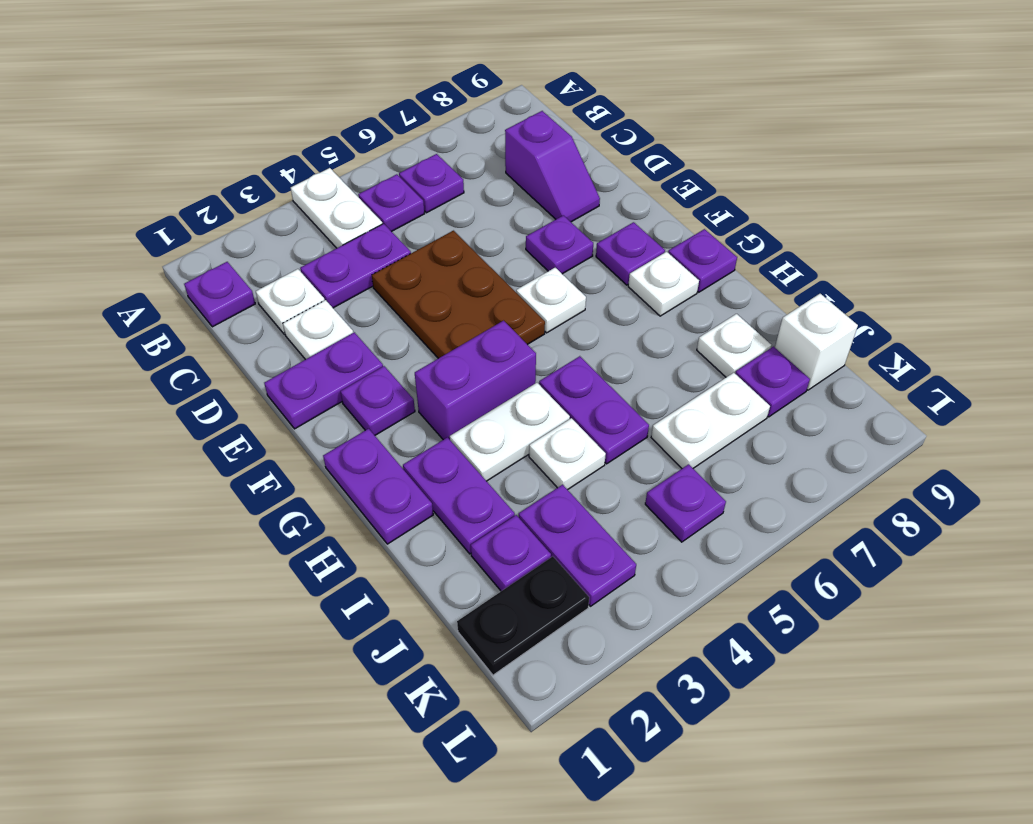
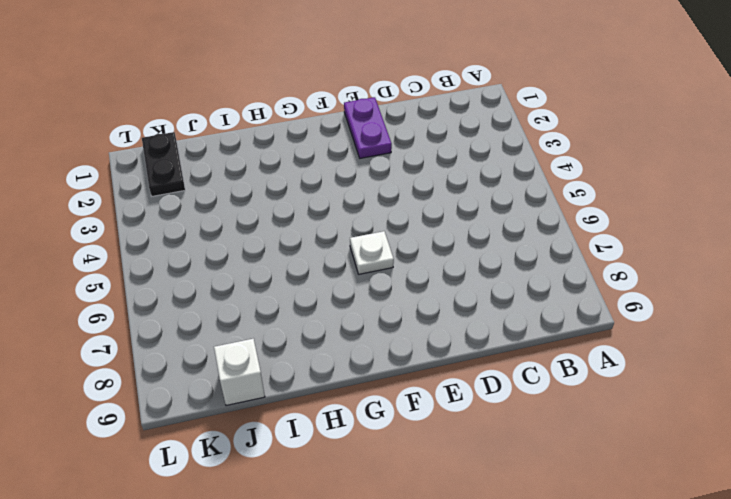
none -> white 1x2 plate [291,168,383,248]
none -> purple 1x1 plate [184,262,255,327]
none -> purple 1x1 plate [358,174,424,232]
none -> purple 1x1 plate [399,154,464,213]

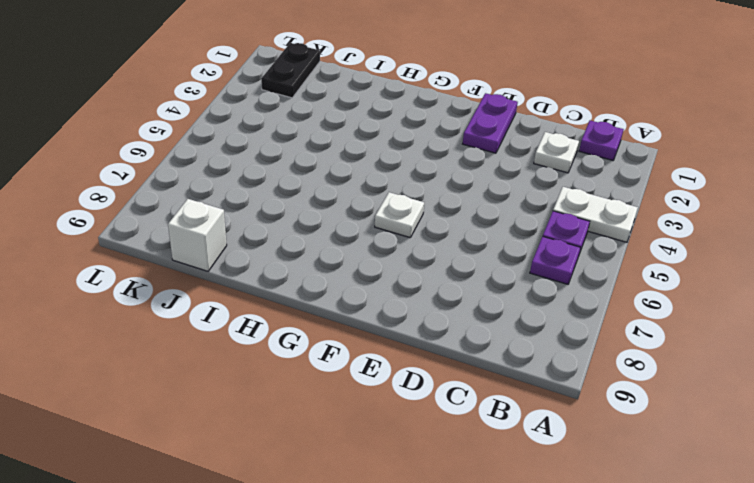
none -> purple 1x2 plate [300,224,411,308]
none -> purple 1x2 slope [505,111,600,222]
none -> white 1x1 plate [283,300,353,360]
none -> brown 2x3 plate [372,231,545,358]

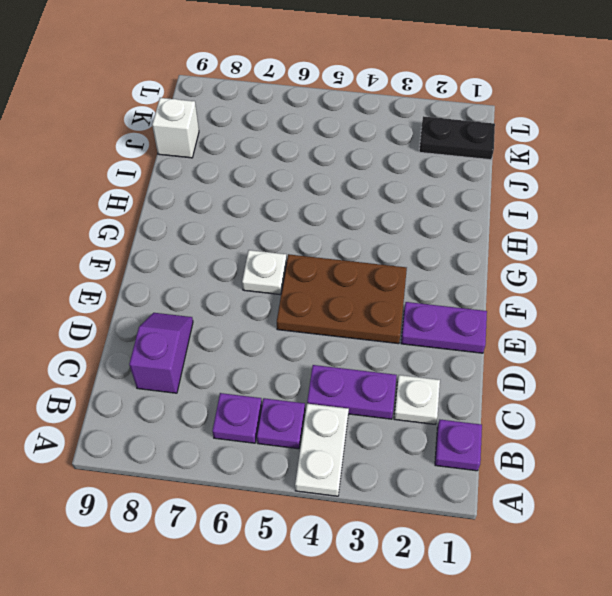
brown 2x3 plate [277,254,407,344] -> brown 2x3 plate turned to [372,231,545,358]
none -> white 1x1 plate [283,300,353,360]
none -> purple 1x1 plate [526,215,593,274]
none -> purple 1x1 plate [340,366,415,435]
none -> purple 1x1 plate [596,222,665,285]

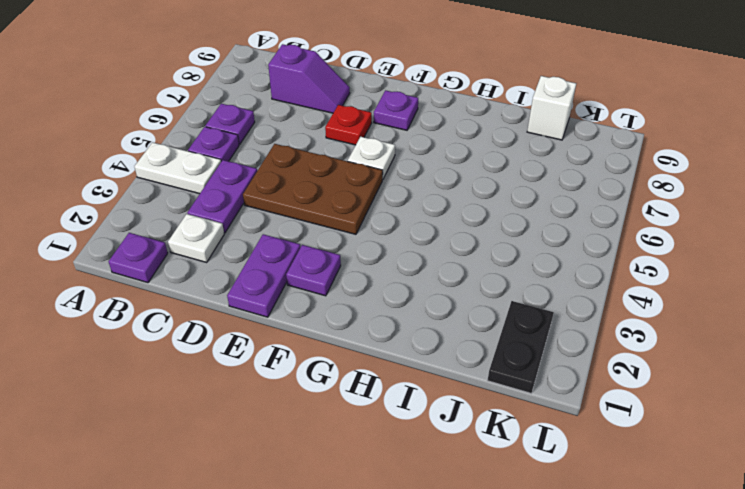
red 1x1 plate [325,105,372,145] -> purple 1x1 plate [526,215,593,274]
none -> white 1x1 plate [283,300,353,360]
none -> purple 1x2 plate [323,429,433,544]
none -> purple 1x2 brick [415,321,536,440]
none -> white 1x1 plate [628,252,699,316]

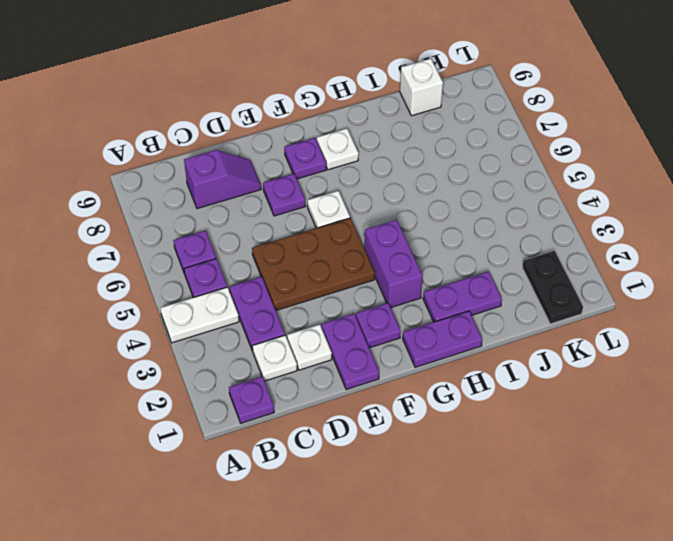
none -> purple 1x1 plate [668,229,737,292]
none -> white 1x2 plate [450,383,570,481]
none -> purple 1x2 plate [539,356,649,464]
none -> white 1x1 plate [529,418,606,490]

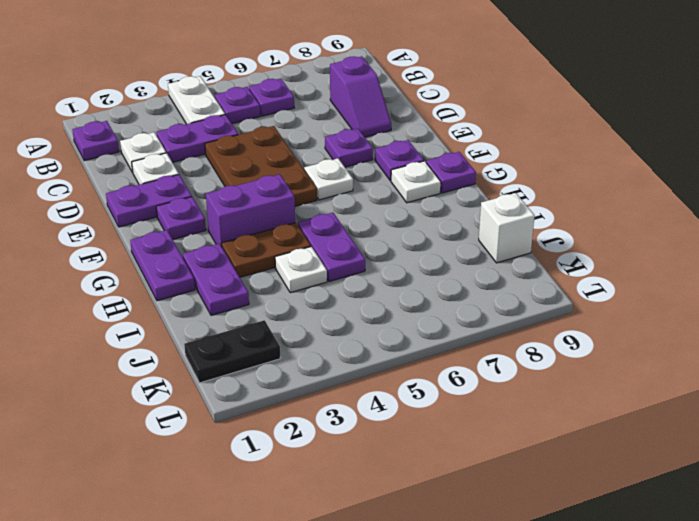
brown 1x2 plate [222,223,311,277] -> white 1x2 plate [450,383,570,481]
none -> white 1x1 plate [697,314,772,377]
none -> purple 1x1 plate [471,515,551,591]
none -> purple 1x2 plate [519,485,636,606]
none -> white 1x2 plate [651,373,770,468]

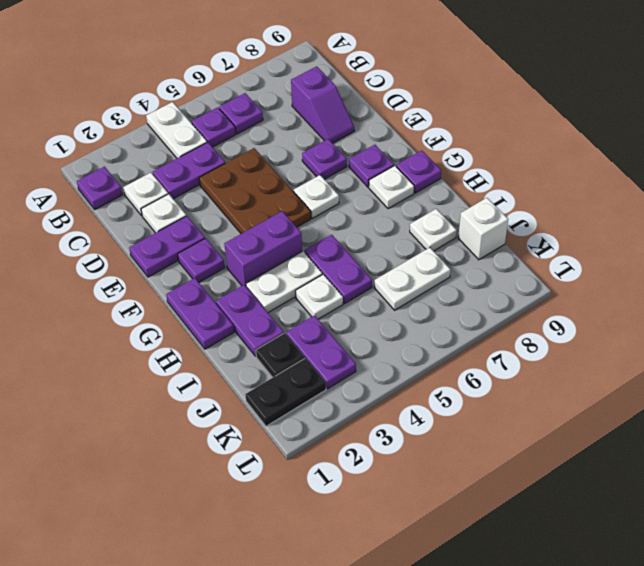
black 1x1 plate [256,333,305,377] -> purple 1x1 plate [471,515,551,591]
none -> purple 1x1 plate [735,347,810,417]
none -> purple 1x1 plate [645,464,726,542]

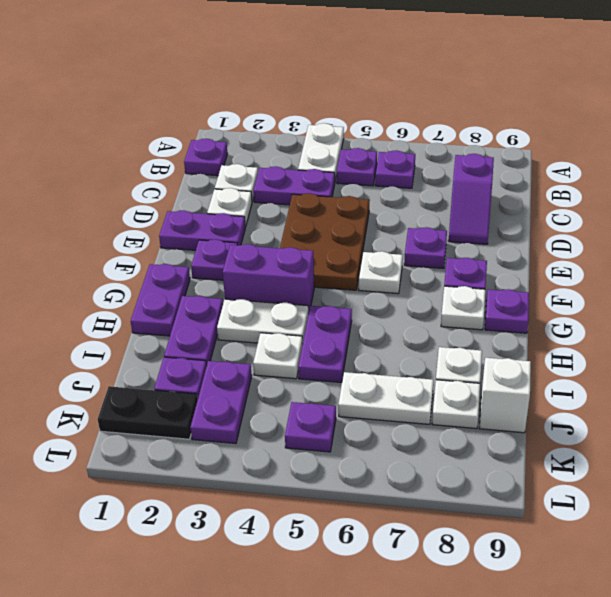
white 1x1 plate [432,380,480,429] -> purple 1x1 plate [735,347,810,417]

